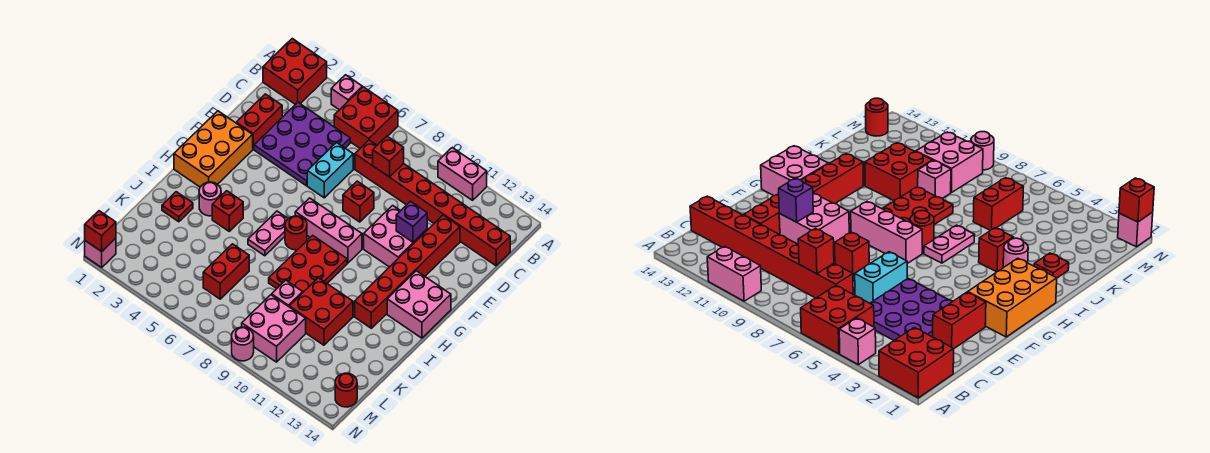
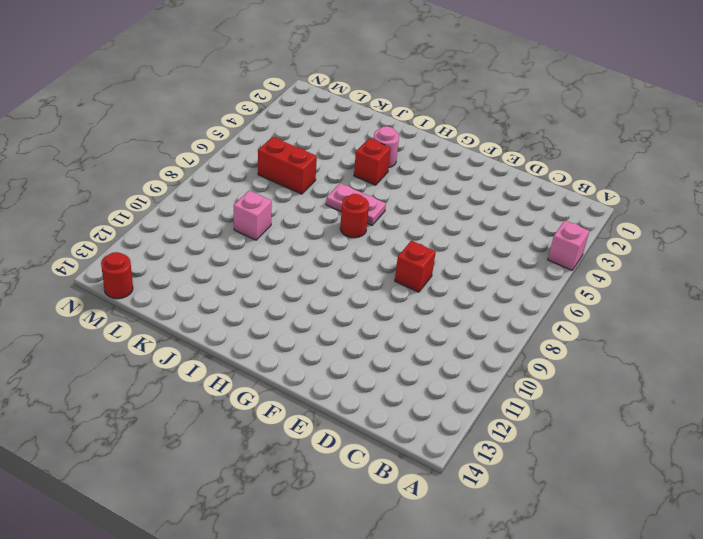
none -> red 2x2 brick [263,39,327,105]
none -> red 2x2 brick [334,87,398,148]
none -> pink 1x2 brick [438,148,487,200]
none -> purple 3x3 plate [254,103,350,186]

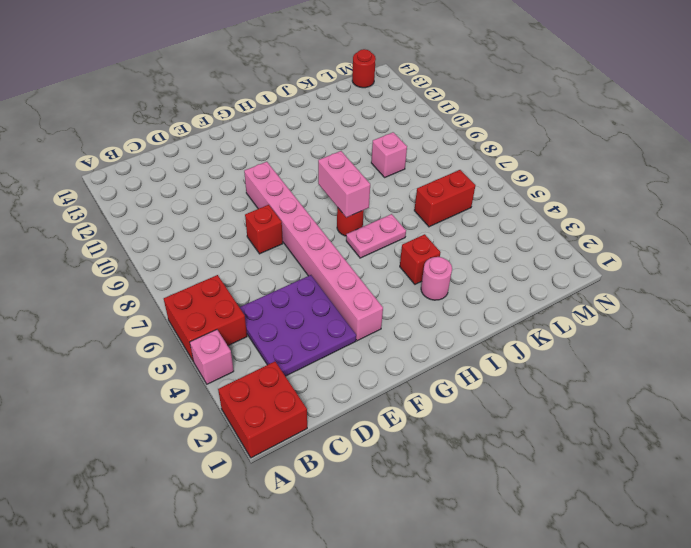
pink 1x8 brick [244,162,383,341] -> pink 2x2 brick [364,205,427,267]
pink 1x2 brick [318,151,370,217] -> pink 1x2 brick moved to [438,148,487,200]
none -> red 1x8 brick [355,140,510,266]
none -> red 1x2 brick [236,94,282,149]
none -> cyan 1x2 brick [307,143,353,198]
none -> red 1x6 brick [355,215,460,328]

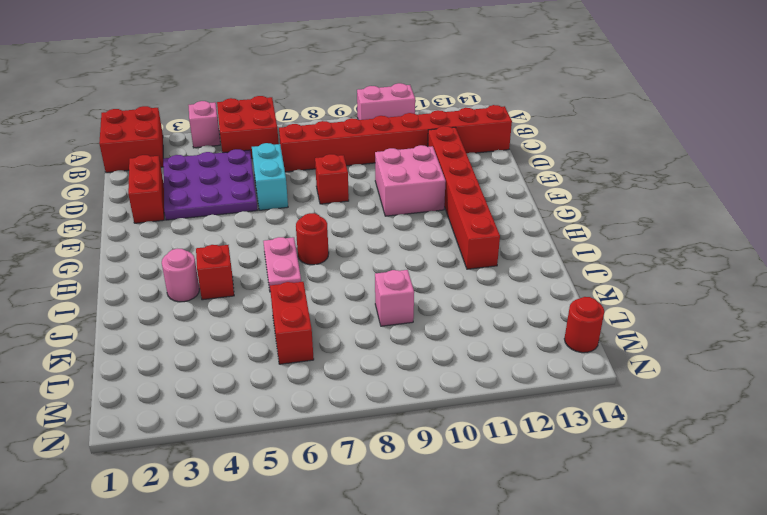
none -> orange 2x3 brick [174,111,253,187]
none -> pink 1x3 brick [295,198,362,263]
none -> pink 2x2 brick [387,271,451,338]
none -> red 2x3 plate [269,235,347,292]

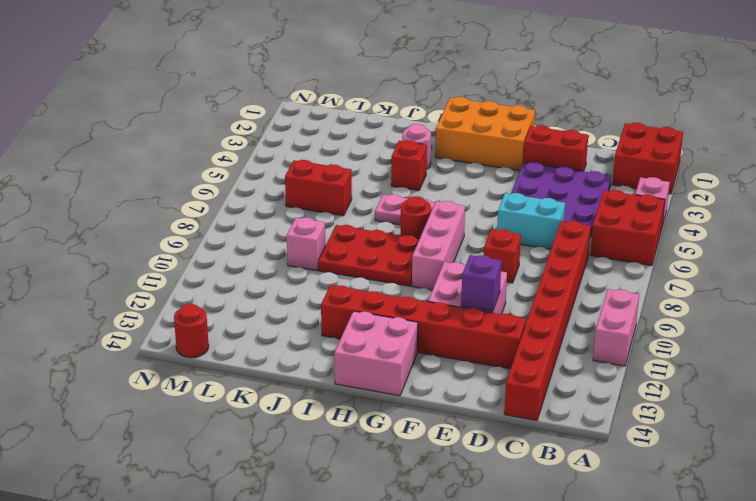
none -> red 1x1 plate [162,192,193,222]
none -> red 2x2 brick [289,278,353,345]
none -> pink 2x2 brick [242,295,306,362]
none -> pink 1x1 brick [85,238,116,267]

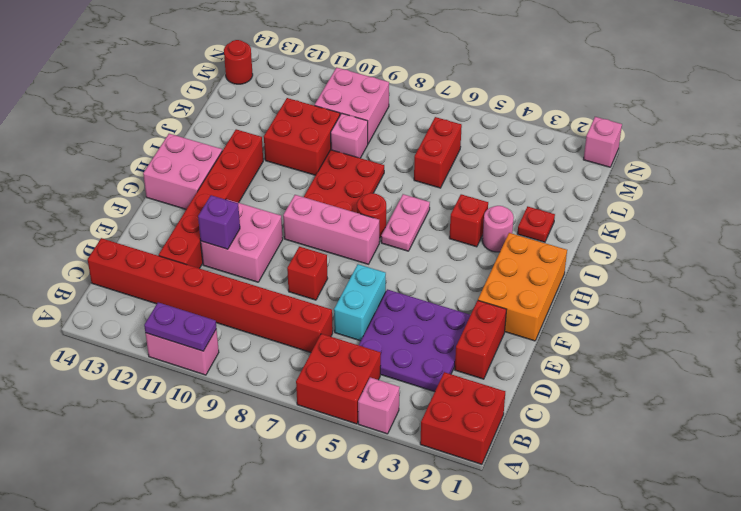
purple 1x2 plate [144,302,216,351] -> none
none -> pink 1x1 round brick [232,327,254,361]
none -> red 1x1 brick [373,136,404,177]
none -> red 1x1 brick [85,211,116,252]

